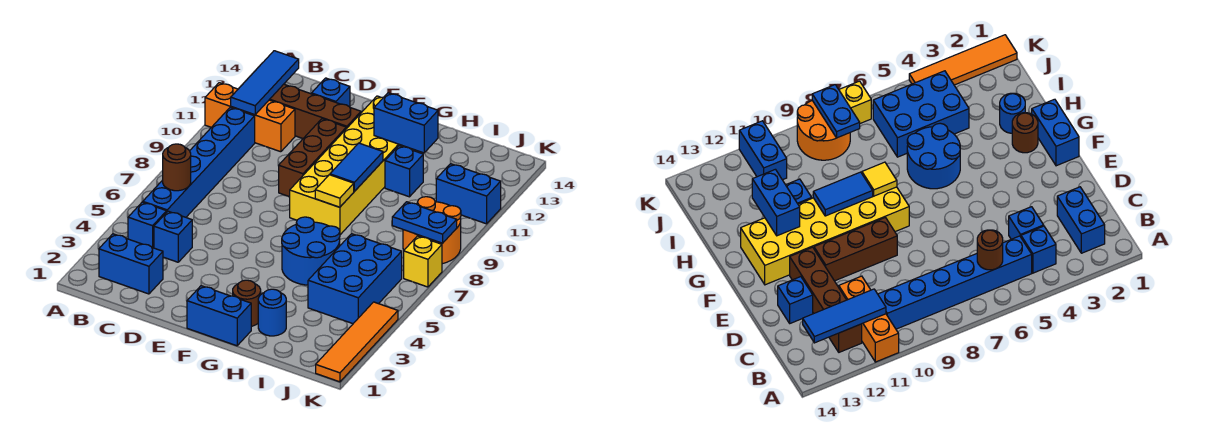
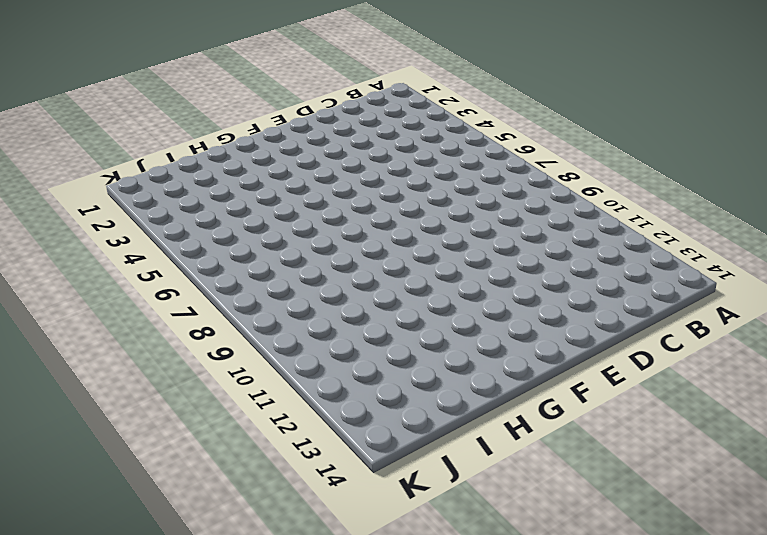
none -> orange 1x3 brick [205,83,295,152]
none -> blue 1x2 brick [99,234,163,294]
none -> blue 1x1 brick [128,202,167,248]

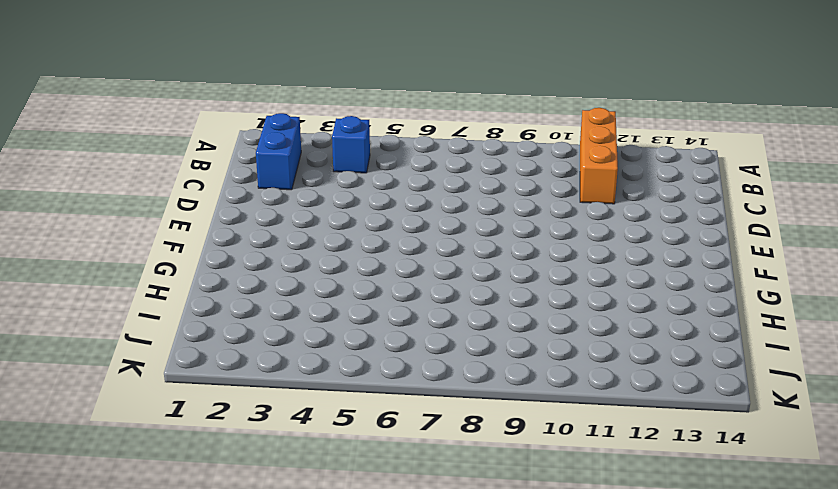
none -> blue 1x6 brick [143,107,255,217]
none -> brown 1x4 brick [269,84,361,138]
none -> blue 1x1 brick [154,211,192,262]

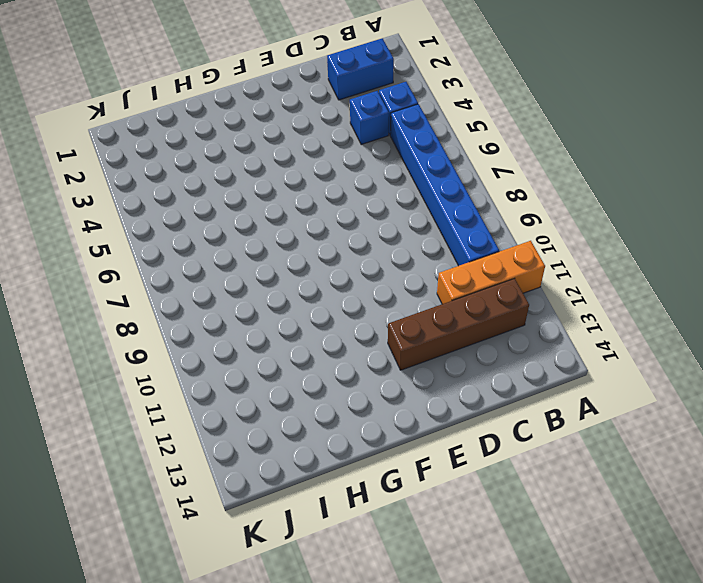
none -> blue 1x1 brick [312,78,350,107]
none -> brown 1x3 brick [279,119,346,197]
none -> blue 1x2 brick [187,286,251,346]

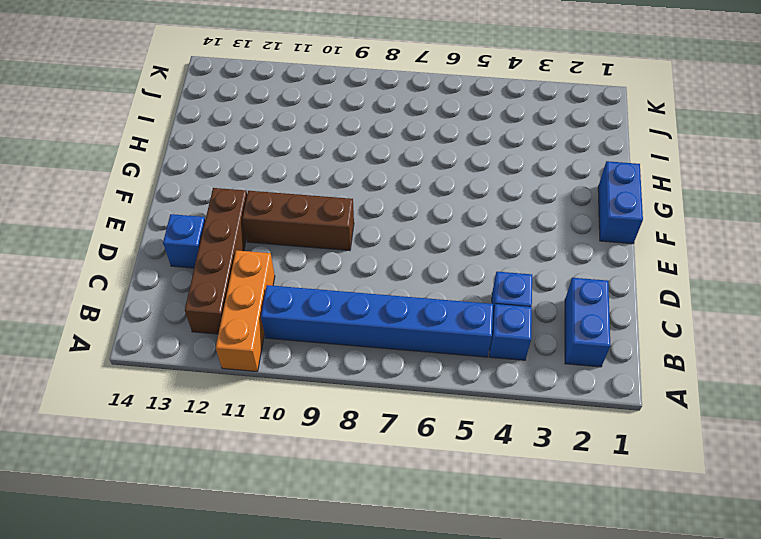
none -> yellow 2x6 brick [290,96,418,235]
none -> brown 1x1 round brick [233,280,261,326]
none -> blue 2x2 round brick [282,217,340,285]

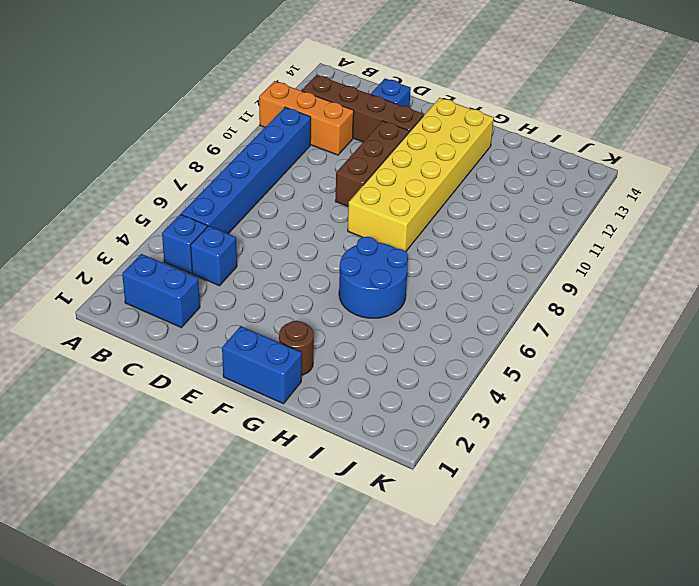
none -> blue 1x1 round brick [258,289,286,336]
none -> blue 1x1 brick [385,146,423,197]
none -> blue 2x3 brick [308,234,402,324]

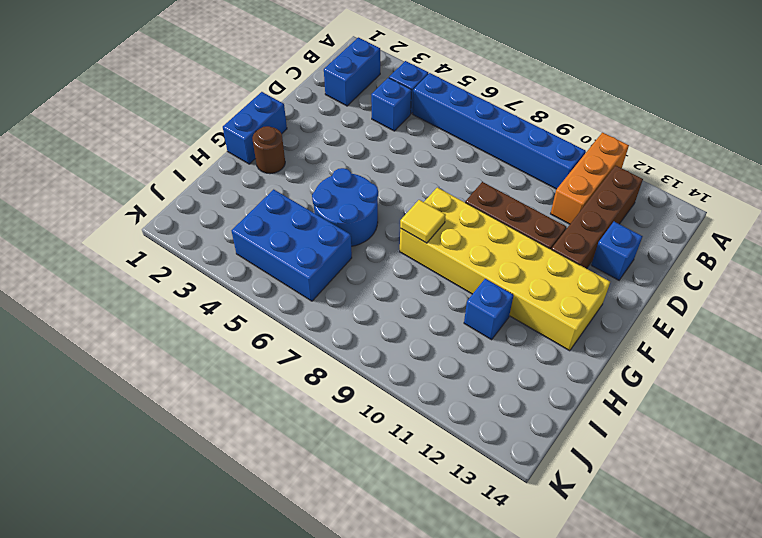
none -> blue 1x1 round brick [258,289,286,336]
none -> orange 2x2 round brick [403,197,461,264]
none -> blue 1x2 brick [436,164,501,224]

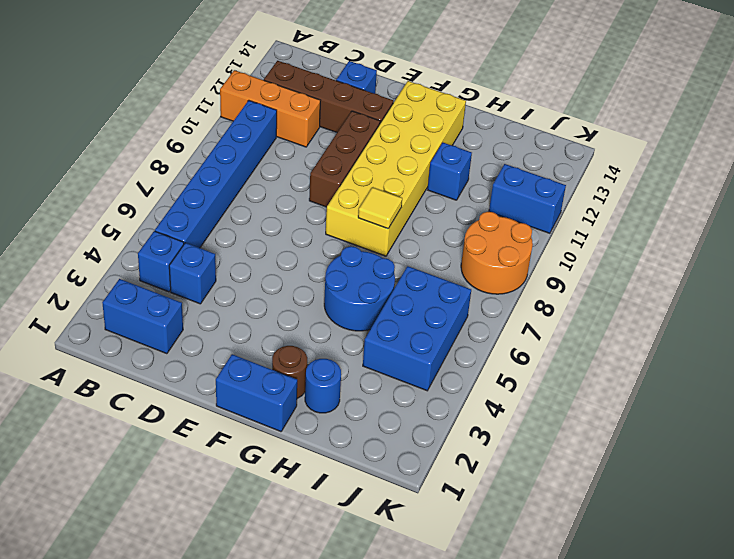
none -> orange 1x4 tile [316,302,398,382]
none -> yellow 1x1 brick [404,236,442,287]
none -> brown 1x1 round brick [163,144,191,191]

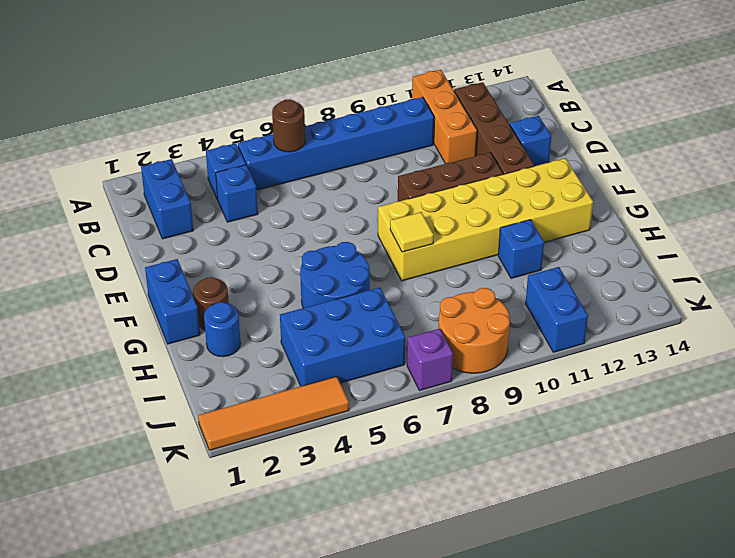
purple 1x1 brick [407,329,453,391] -> yellow 1x1 brick [404,236,442,287]
none -> blue 1x3 tile [231,51,299,115]
none -> blue 1x2 tile [330,143,383,191]
none -> blue 1x2 brick [374,93,438,153]

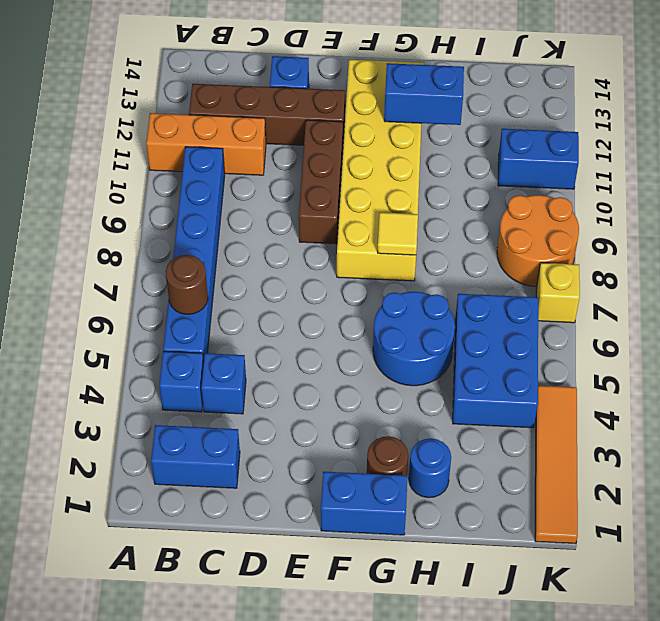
none -> blue 1x1 brick [385,146,423,197]
none -> blue 1x3 tile [231,51,299,115]
none -> blue 1x2 tile [330,143,383,191]

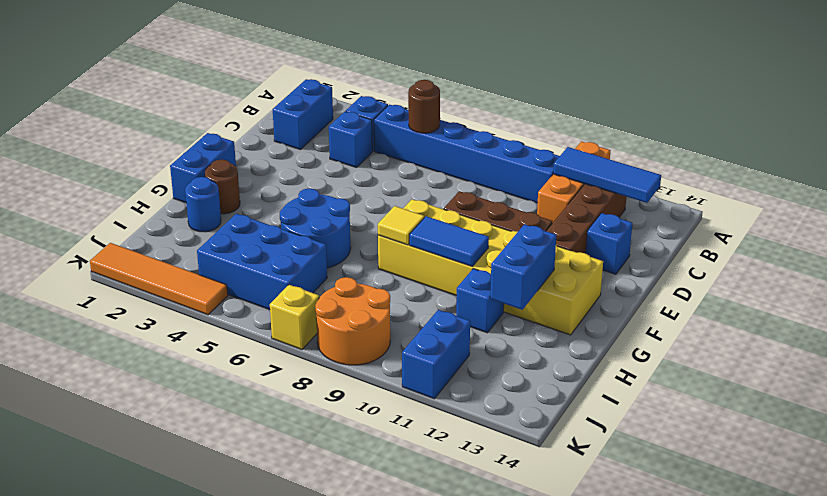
none -> blue 1x2 plate [392,202,457,243]

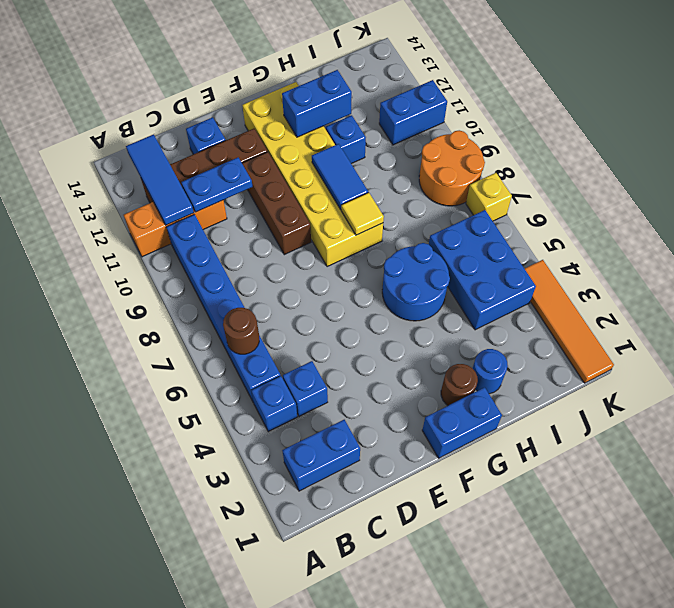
blue 1x2 plate [181,157,253,212] -> blue 1x2 plate moved to [392,202,457,243]

